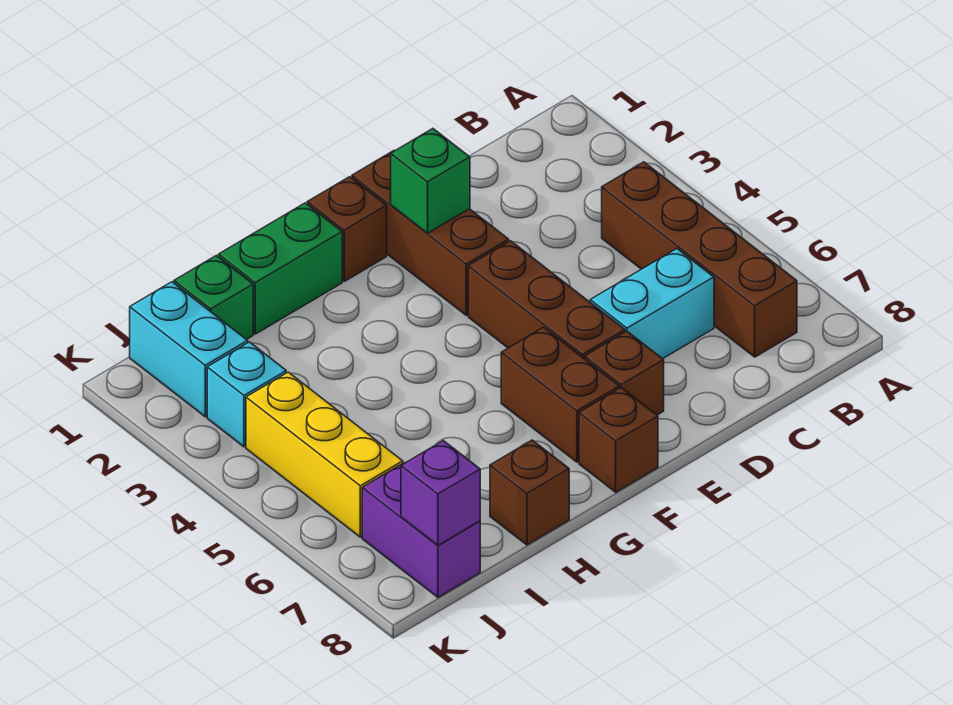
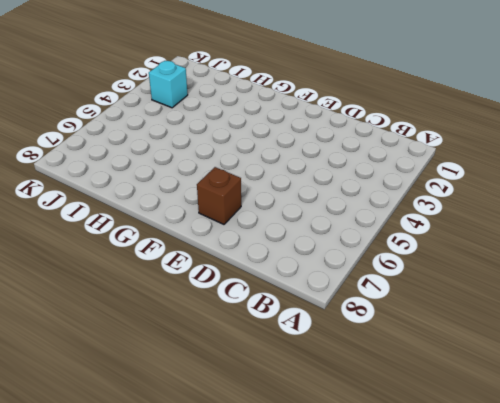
none -> brown 1x4 brick [602,162,797,357]
none -> cyan 1x2 brick [590,249,714,359]
none -> brown 1x3 brick [352,150,509,315]

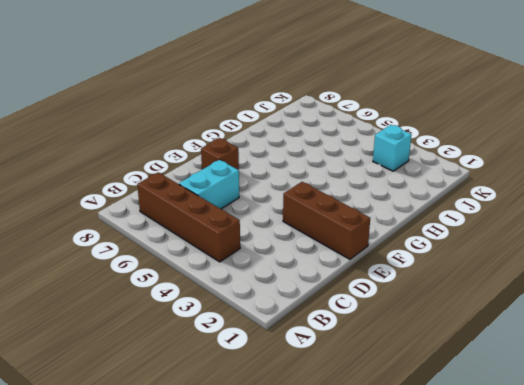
none -> brown 1x3 brick [468,241,625,359]
none -> brown 1x1 brick [307,177,387,281]
none -> brown 1x2 brick [501,327,619,462]

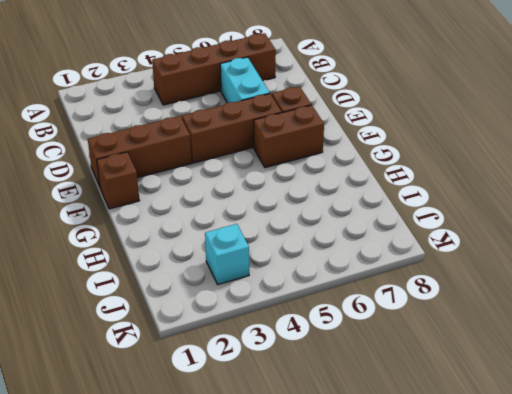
none -> brown 1x1 brick [579,388,658,492]
none -> green 1x2 brick [219,203,342,334]
none -> brown 1x1 brick [490,440,569,545]

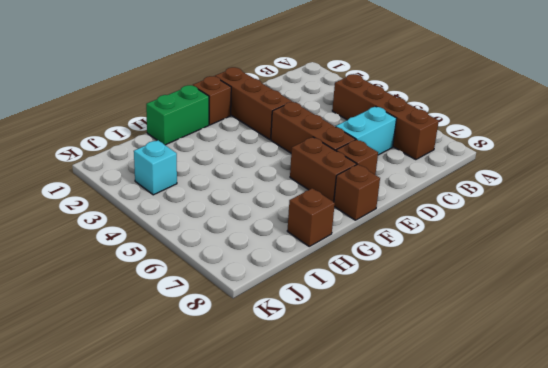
none -> green 1x1 brick [174,255,253,340]
none -> cyan 1x2 brick [130,282,248,417]
none -> yellow 1x3 brick [246,372,403,537]

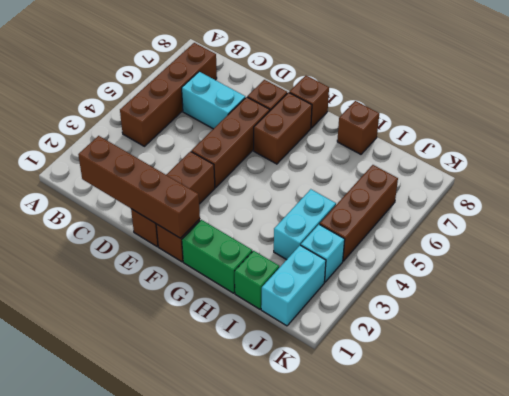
brown 1x4 brick [78,136,200,238] -> none
cyan 1x2 brick [274,189,336,260] -> none
brown 1x3 brick [320,165,398,261] -> yellow 1x3 brick [246,372,403,537]
none -> purple 1x2 brick [362,463,480,597]
none -> green 1x1 brick [391,129,470,233]
none -> purple 1x1 brick [401,441,480,545]

